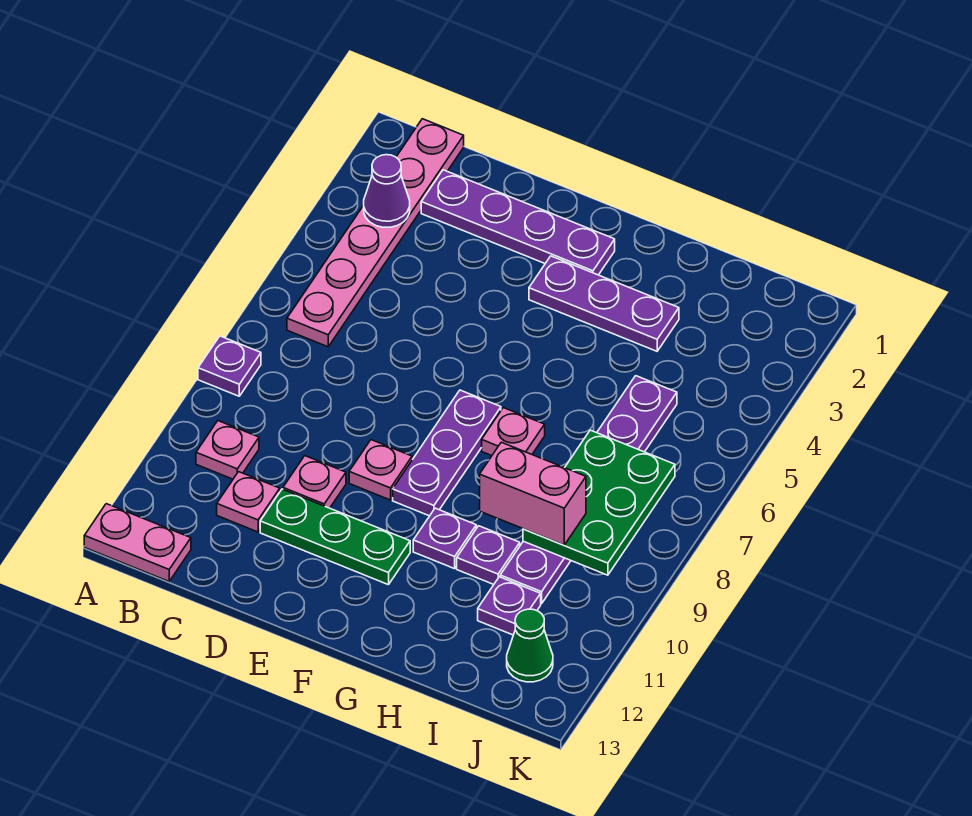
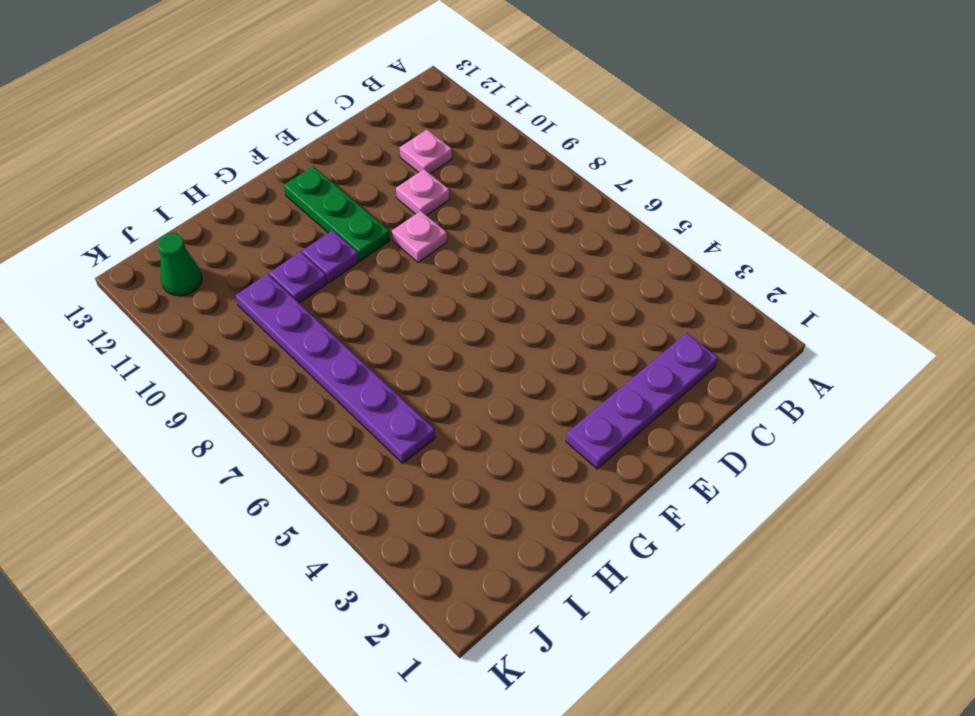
green 1x3 plate [284,166,390,261] -> green 1x3 plate turned to [260,489,410,585]
none -> purple 1x1 plate [198,336,261,396]
none -> pink 1x2 plate [84,504,191,581]
none -> pink 1x6 plate [287,119,464,347]

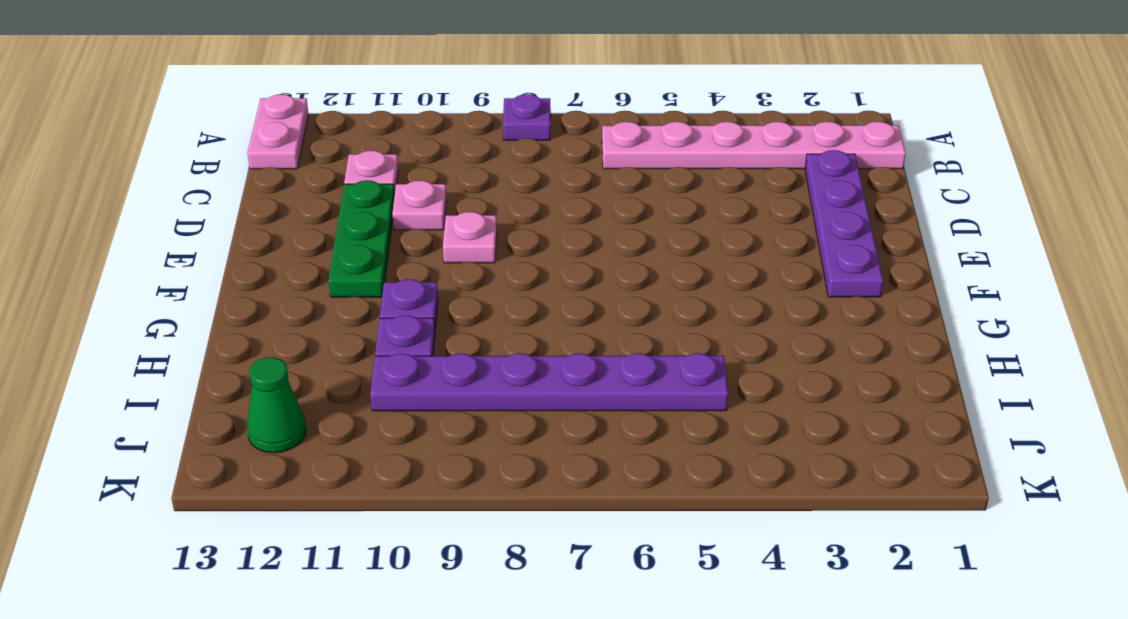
none -> pink 1x1 plate [196,421,259,479]
none -> purple 1x3 plate [529,256,679,351]
none -> purple 1x3 plate [393,390,501,516]

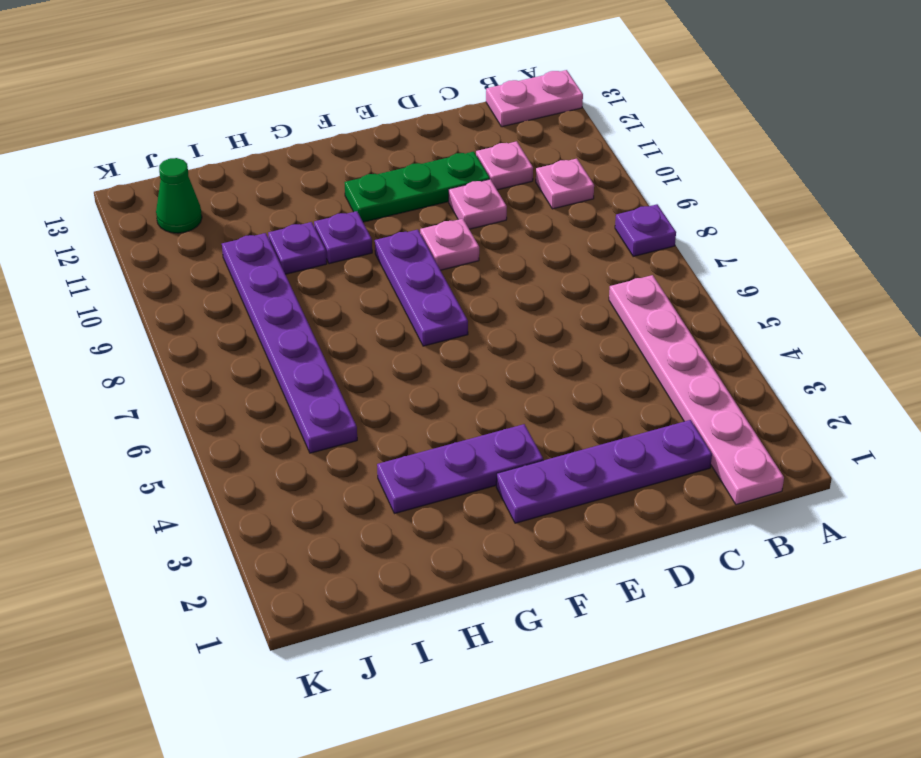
none -> pink 1x1 plate [482,408,545,456]
none -> purple 1x1 plate [478,577,541,635]
none -> purple 1x1 cone [364,155,410,227]

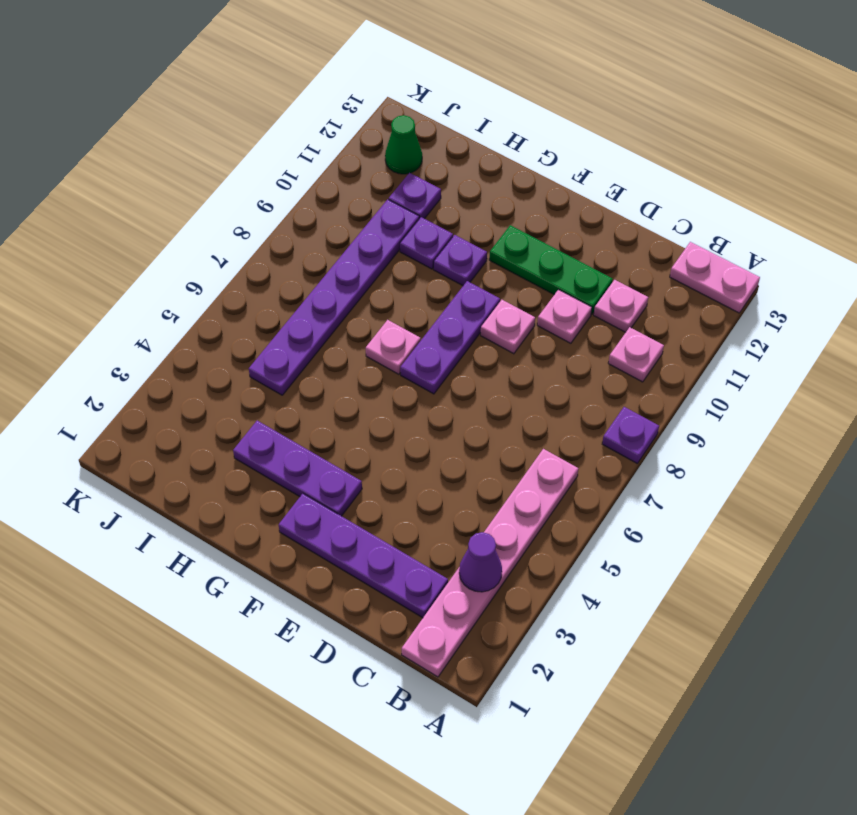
none -> green 2x3 plate [523,430,675,575]
none -> pink 1x2 brick [480,442,586,545]

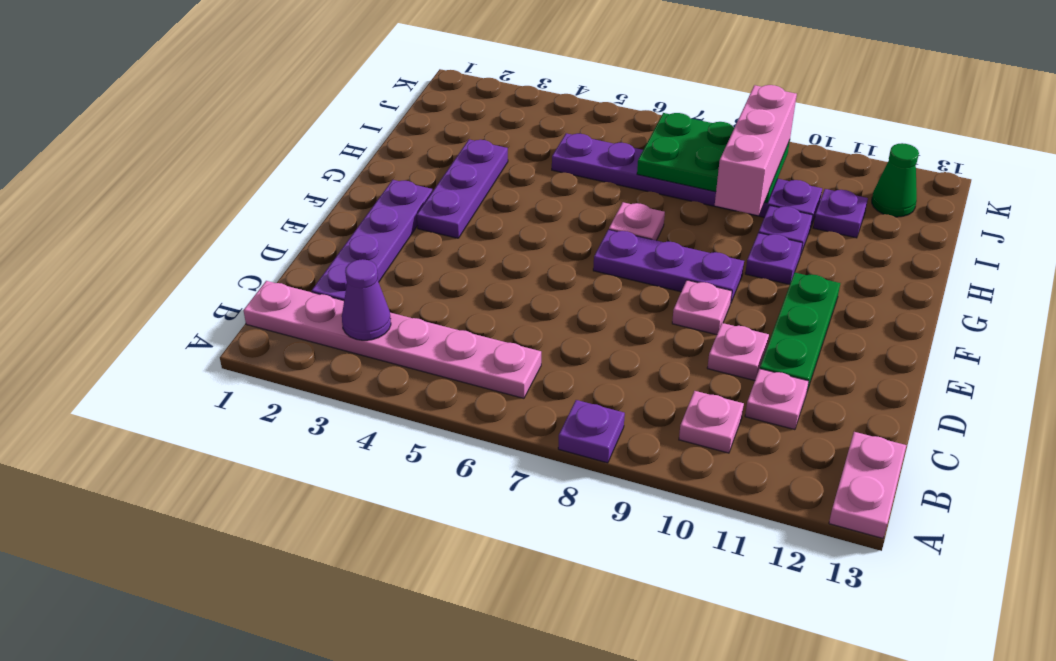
pink 1x3 brick [715,85,797,215] -> pink 1x2 brick [480,442,586,545]

